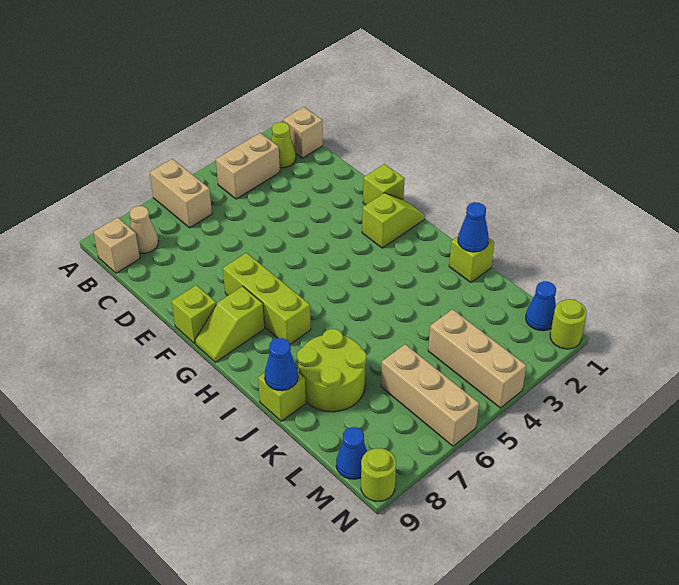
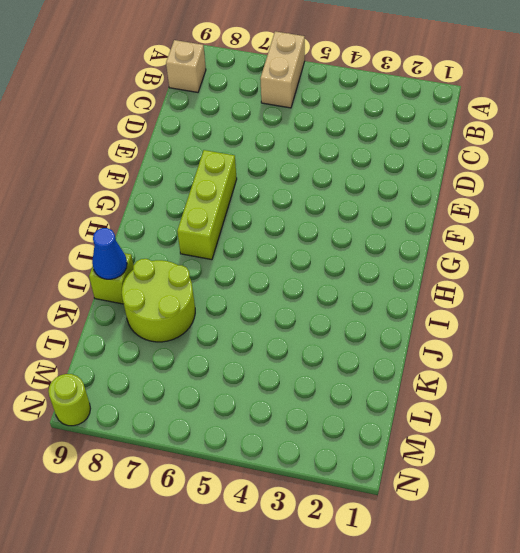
none -> tan 1x1 brick [283,107,323,158]
none -> lime 1x1 cone [271,122,296,168]
none -> tan 1x2 brick [216,133,280,199]

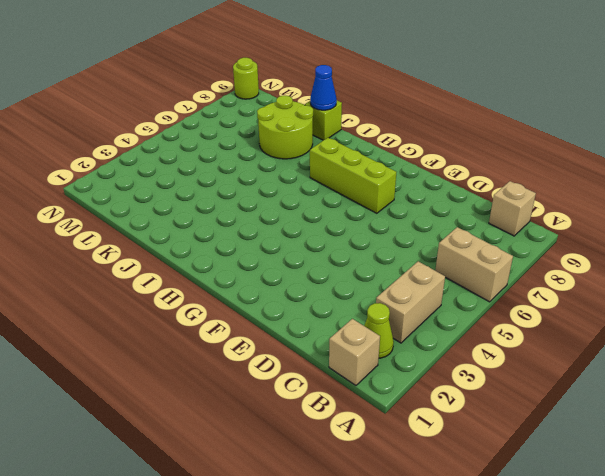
none -> tan 1x1 cone [130,206,159,253]
none -> lime 1x1 brick [363,164,405,205]
none -> lime 1x1 brick [172,285,216,343]

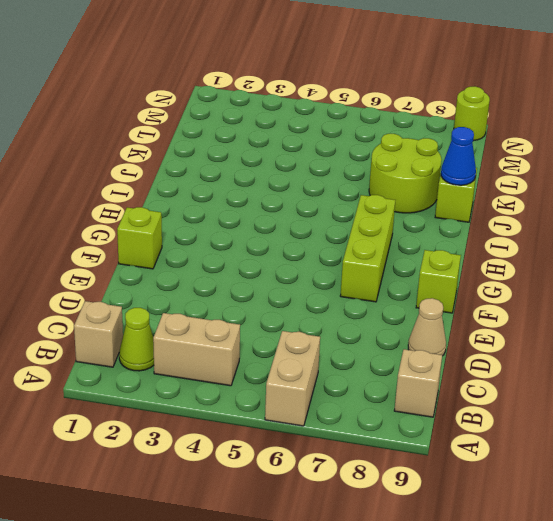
tan 1x1 cone [408,298,446,356] -> tan 1x1 cone moved to [130,206,159,253]
none -> lime 1x2 slope [362,193,425,248]
none -> lime 1x2 slope [195,286,265,362]
none -> lime 1x1 brick [449,237,494,282]

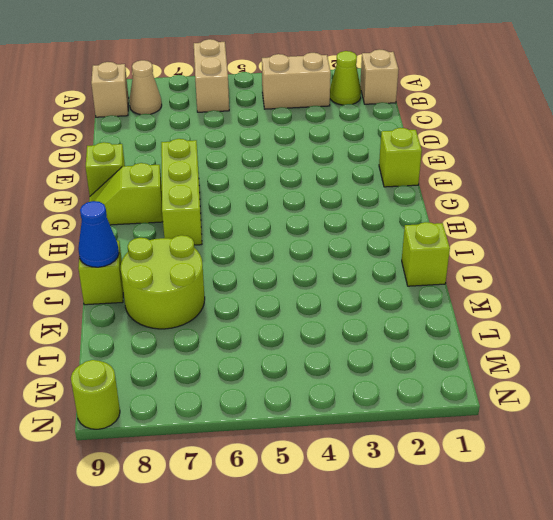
none -> lime 1x2 slope [362,193,425,248]
none -> tan 1x3 brick [428,309,526,408]
none -> tan 1x3 brick [381,344,479,446]

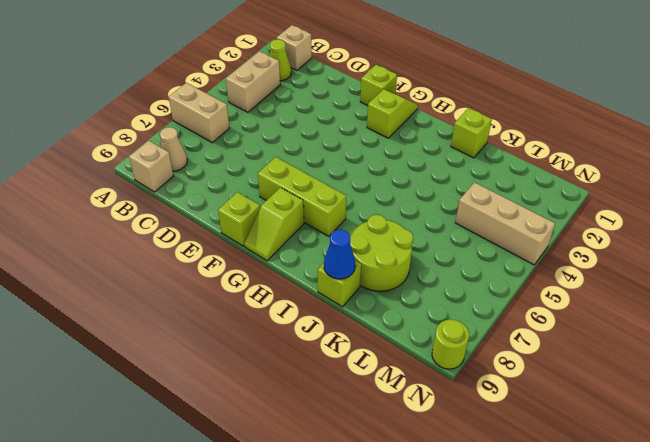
none -> tan 1x3 brick [381,344,479,446]
none -> blue 1x1 cone [526,281,556,331]
none -> blue 1x1 cone [336,427,367,479]

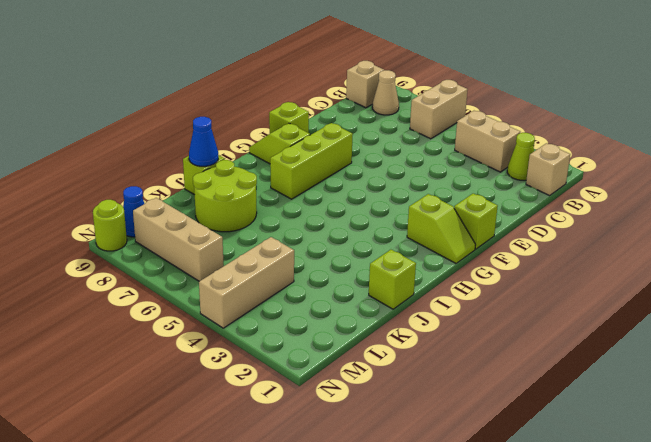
tan 1x3 brick [133,198,224,281] -> tan 1x3 brick turned to [381,344,479,446]
none -> blue 1x1 cone [526,281,556,331]
none -> lime 1x1 round brick [550,299,587,349]
none -> blue 1x1 cone [458,202,489,252]

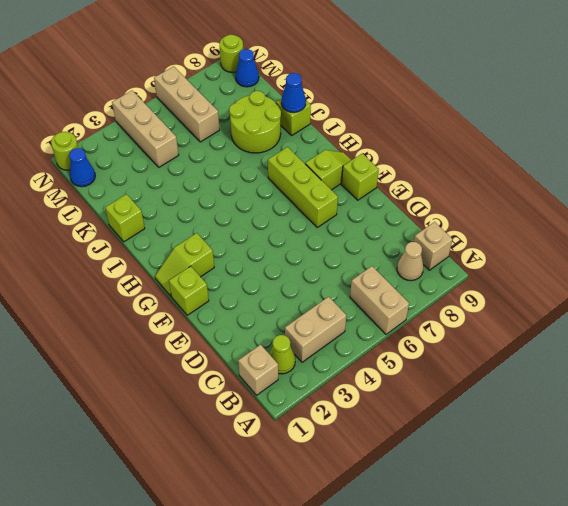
none -> blue 1x1 cone [458,202,489,252]

